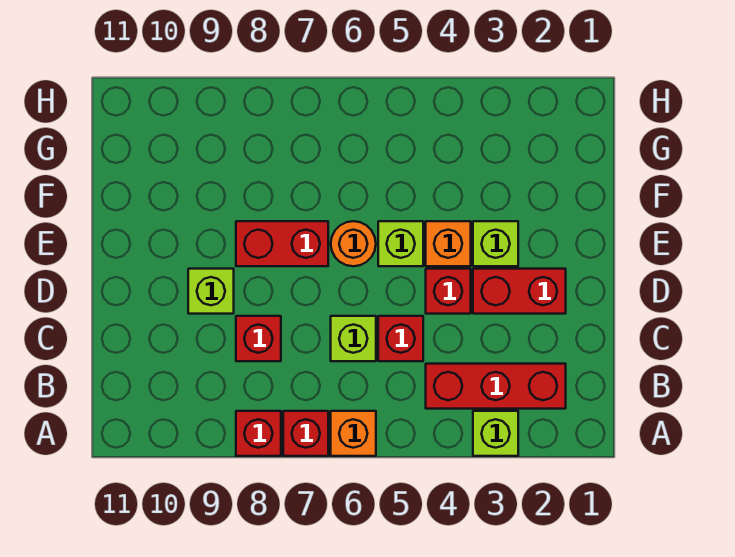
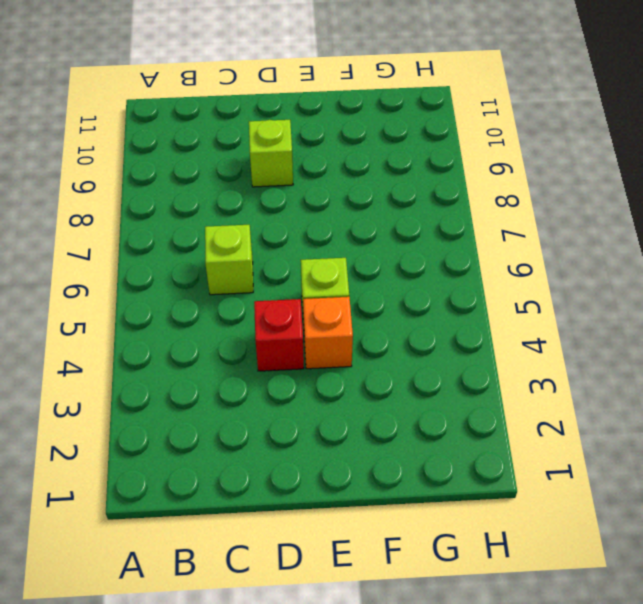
none -> lime 1x1 brick [473,411,518,456]
none -> orange 1x1 brick [331,411,376,456]
none -> red 1x1 brick [283,411,328,456]

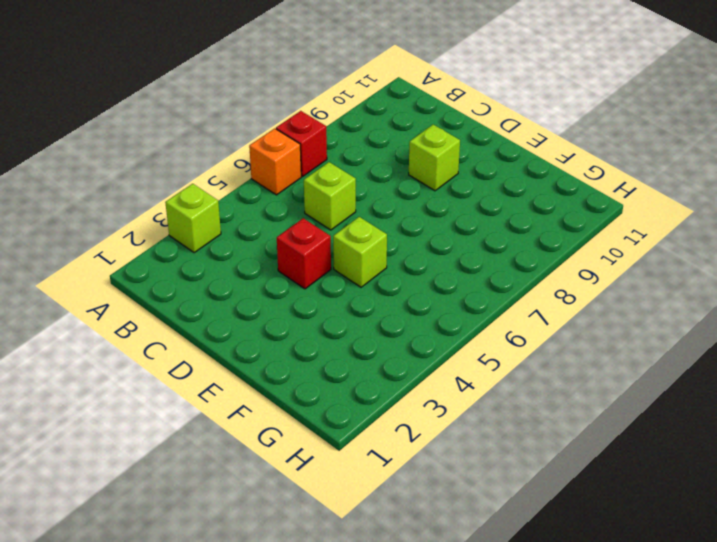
none -> red 1x1 brick [236,411,281,456]
none -> red 1x3 brick [426,364,566,409]
none -> red 1x1 brick [378,316,423,361]

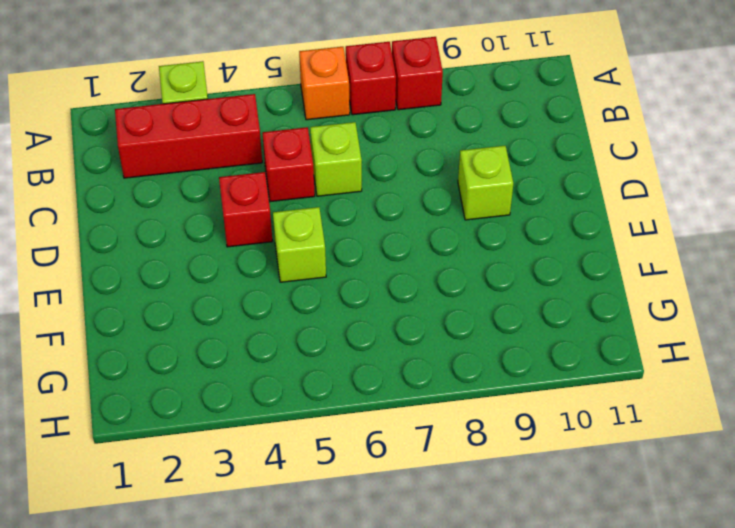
none -> red 1x1 brick [236,316,281,361]
none -> red 1x2 brick [473,269,566,314]
none -> lime 1x1 brick [473,221,518,266]

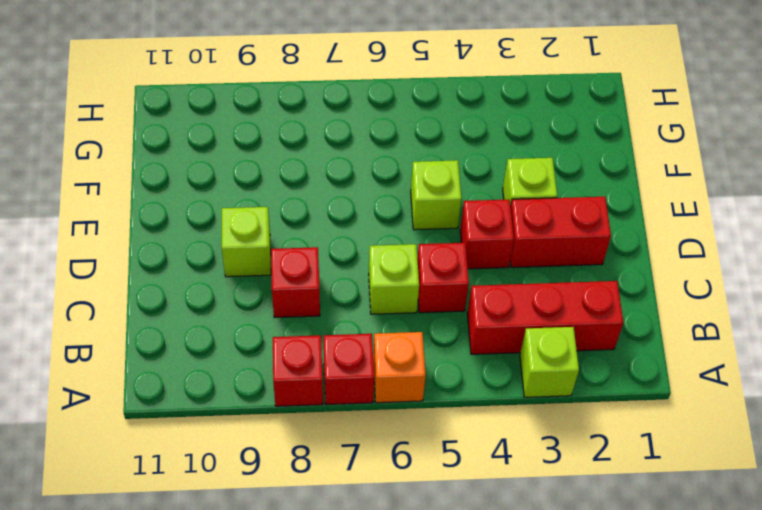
none -> orange 1x1 brick [426,221,471,266]
none -> orange 1x1 round brick [331,221,376,266]
none -> red 1x2 brick [236,221,328,266]

